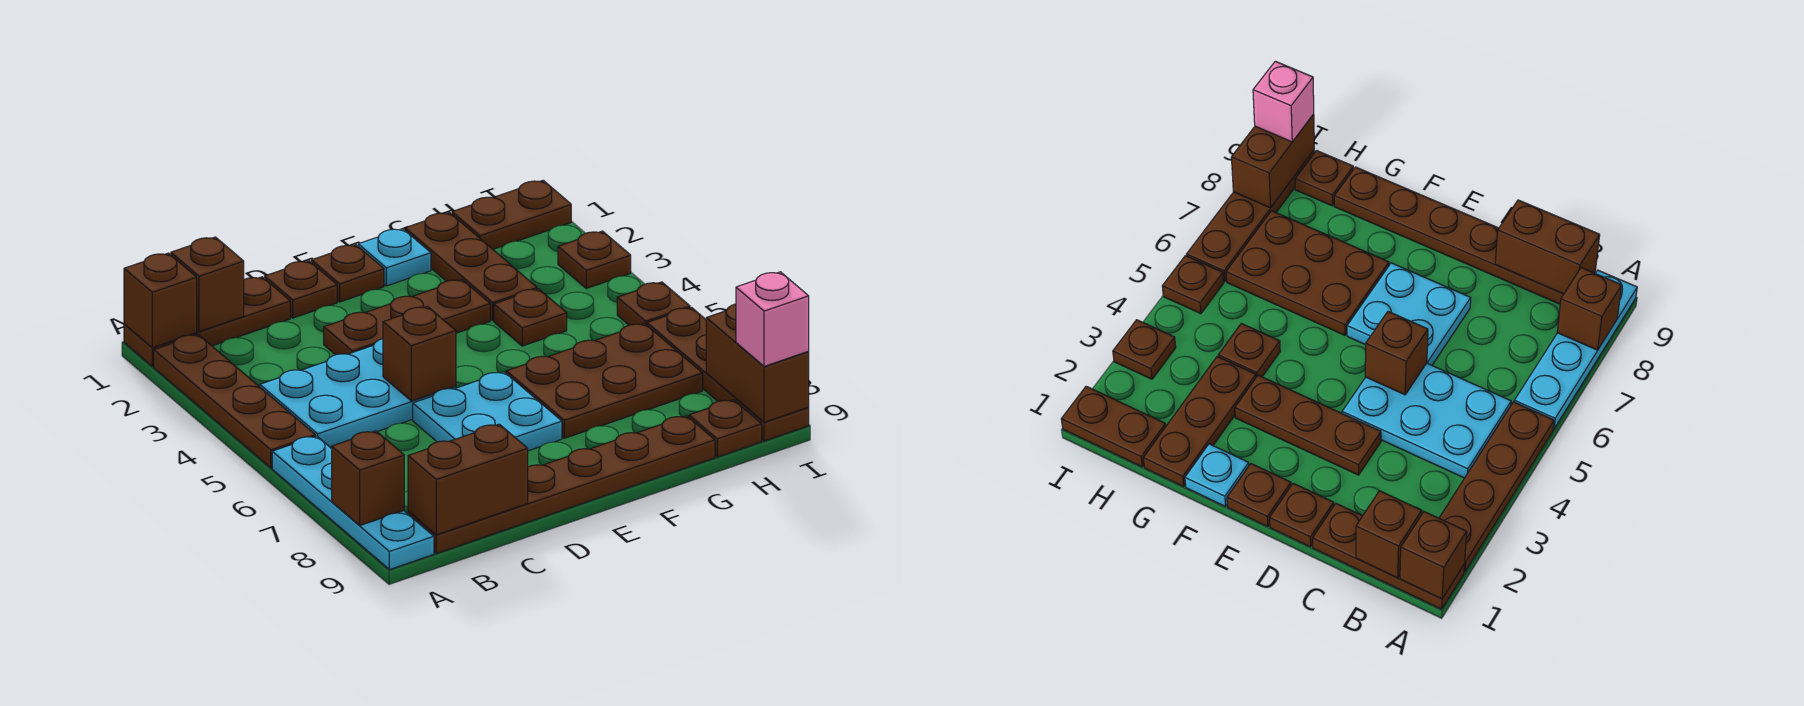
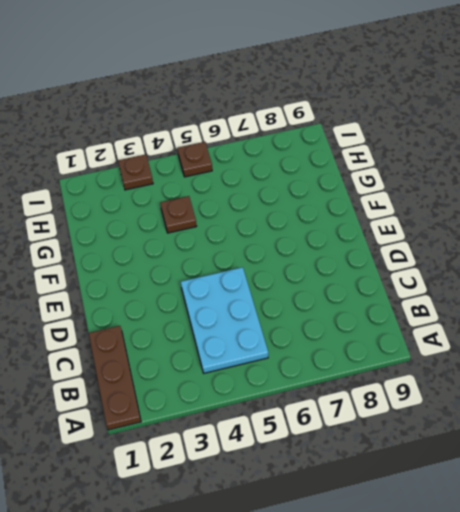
none -> brown 1x4 plate [154,335,315,468]
none -> cyan 1x4 plate [272,436,434,570]
none -> brown 1x6 plate [408,416,715,553]

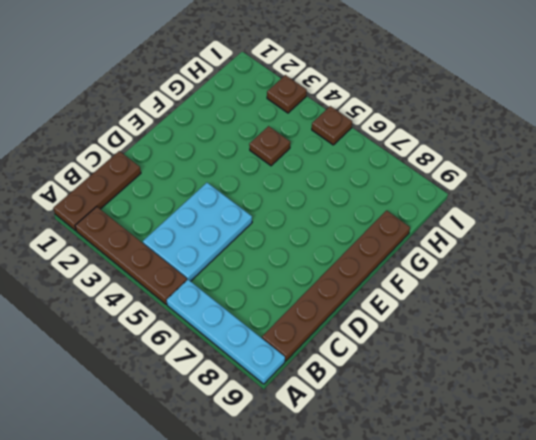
none -> brown 1x1 plate [265,261,337,318]
none -> brown 1x3 plate [324,280,490,355]
none -> cyan 2x2 plate [413,372,562,451]

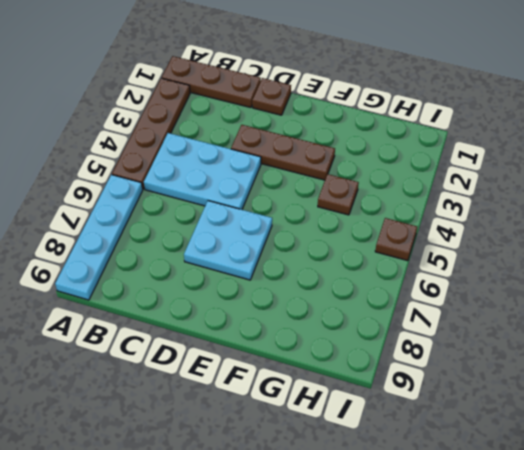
none -> brown 1x6 plate [408,416,715,553]
none -> brown 1x1 plate [311,245,384,302]
none -> cyan 1x1 plate [358,229,431,286]

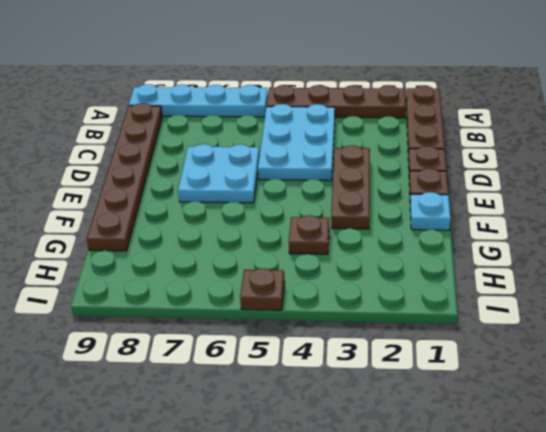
none -> brown 2x3 plate [506,324,703,438]
none -> brown 1x3 plate [405,213,537,320]
none -> brown 1x2 plate [452,180,571,249]

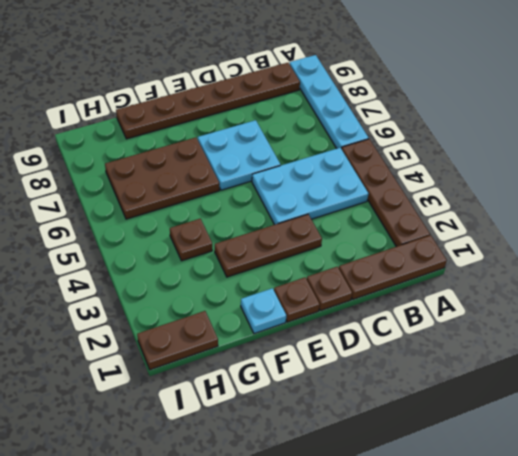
none -> brown 1x3 plate [405,213,537,320]
none -> brown 1x1 plate [689,400,762,457]
none -> brown 1x1 plate [558,231,631,288]

